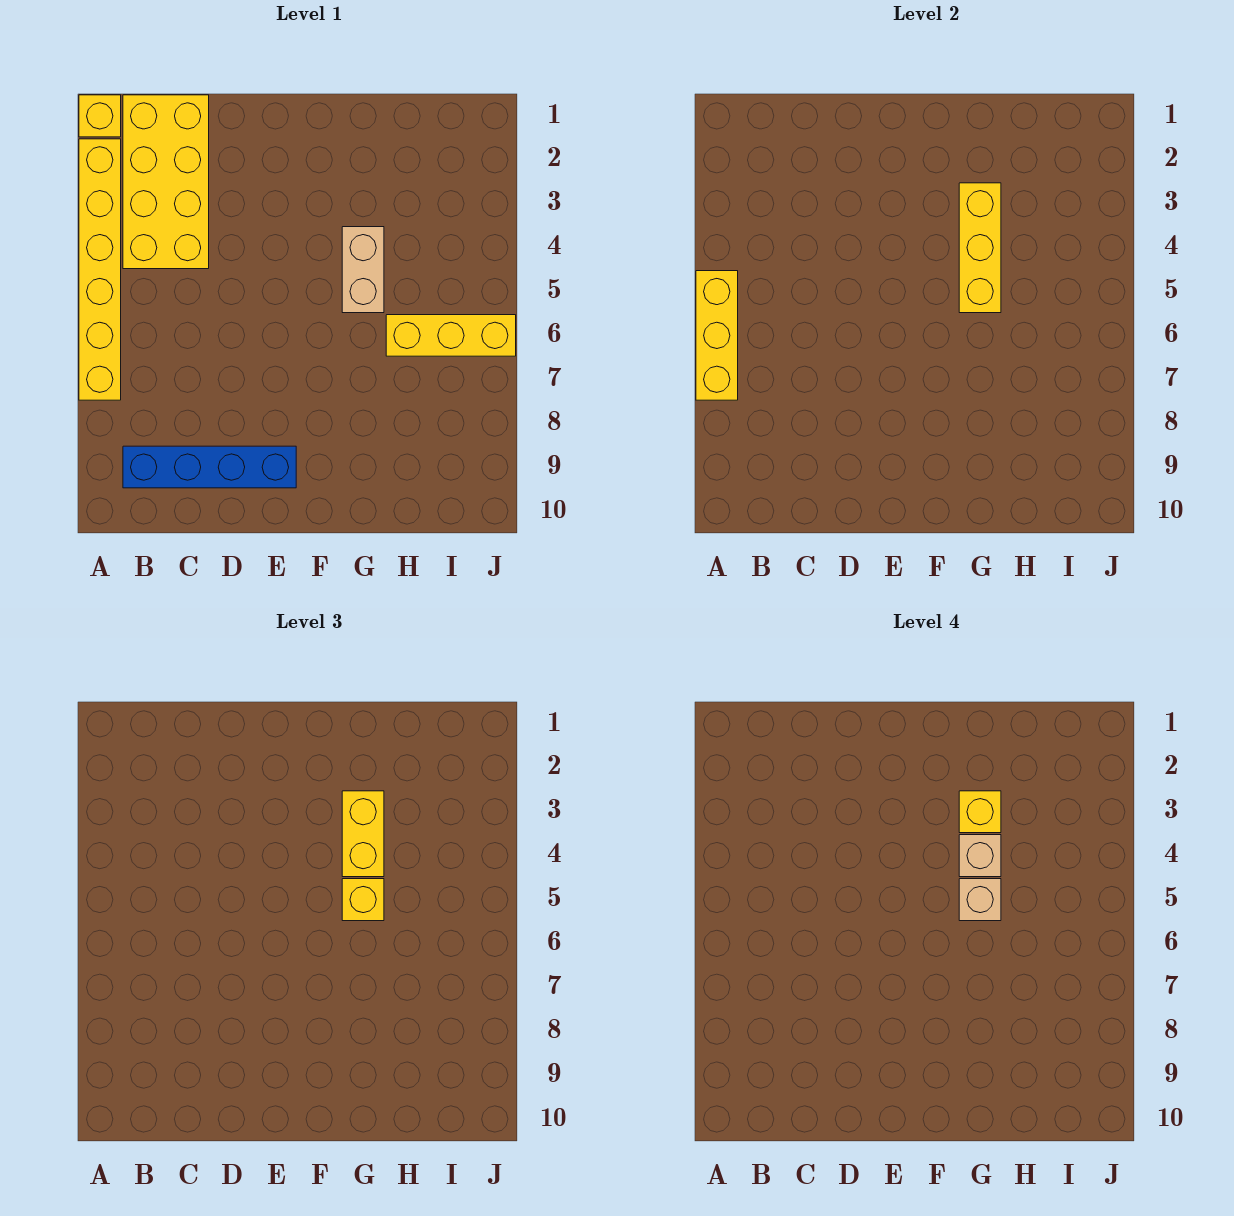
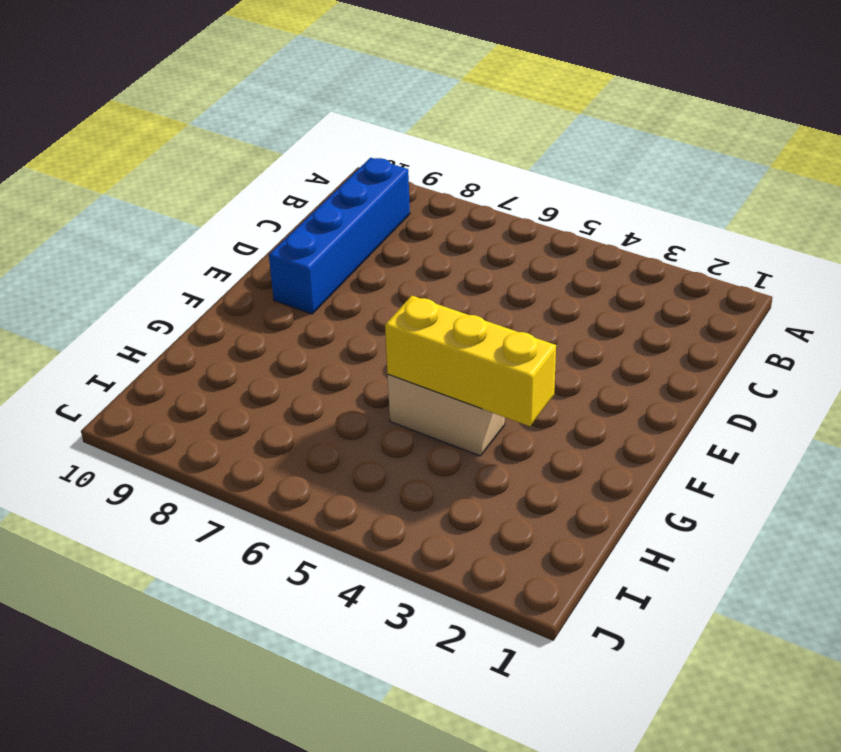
none -> yellow 1x1 brick [79,95,121,137]
none -> yellow 1x6 brick [79,139,121,400]
none -> yellow 2x4 brick [123,95,209,269]

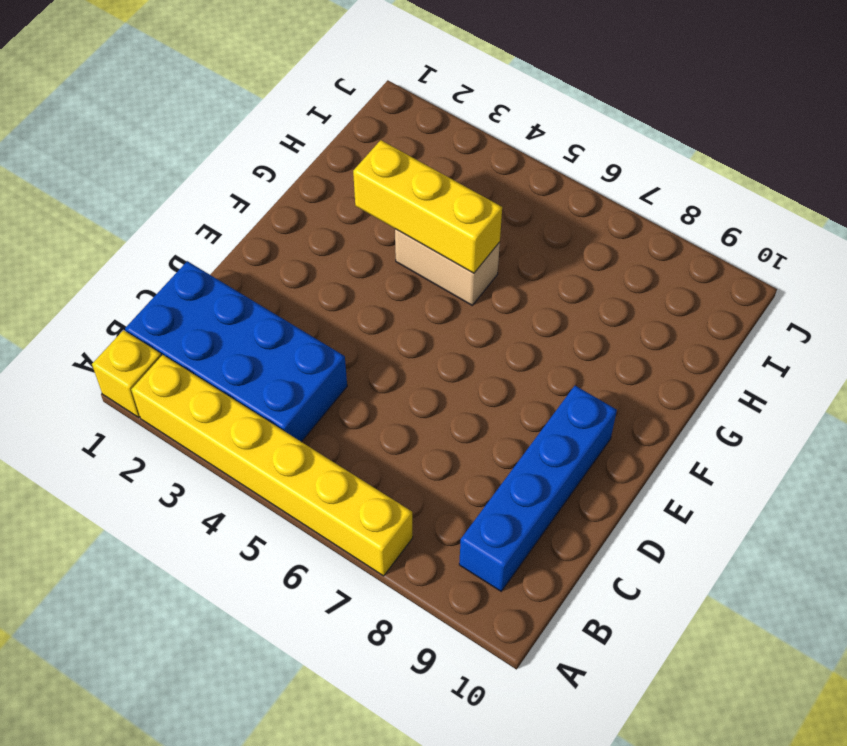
blue 2x4 brick [125,261,347,442] -> yellow 2x4 brick [123,95,209,269]
none -> yellow 1x3 brick [386,315,516,356]
none -> yellow 1x3 brick [696,271,738,400]
none -> yellow 1x2 brick [342,791,384,877]

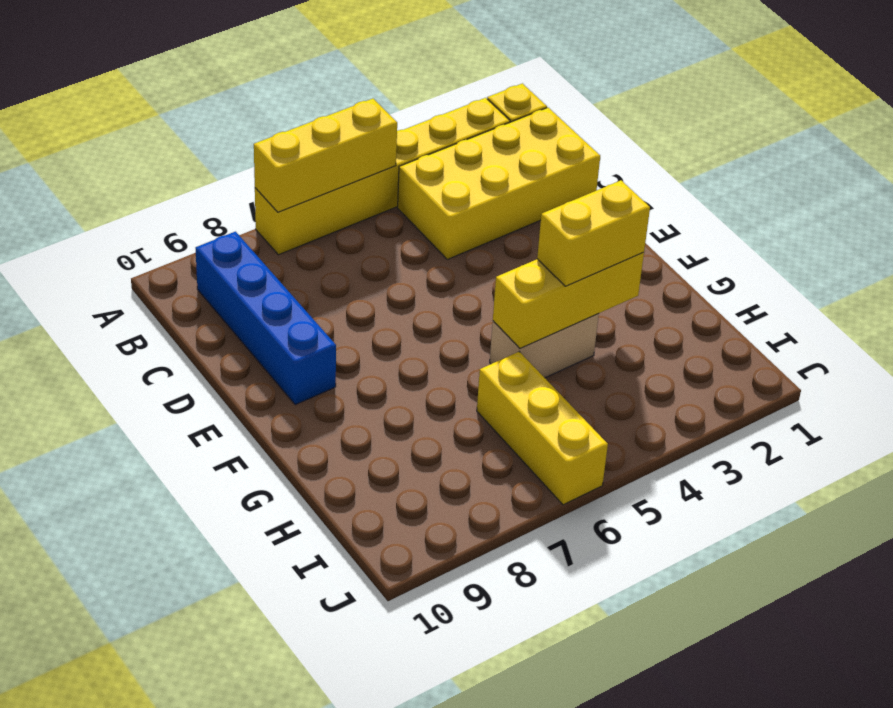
none -> yellow 1x1 brick [342,879,384,921]
none -> yellow 1x1 brick [959,791,1001,833]
none -> tan 1x1 brick [959,835,1001,877]

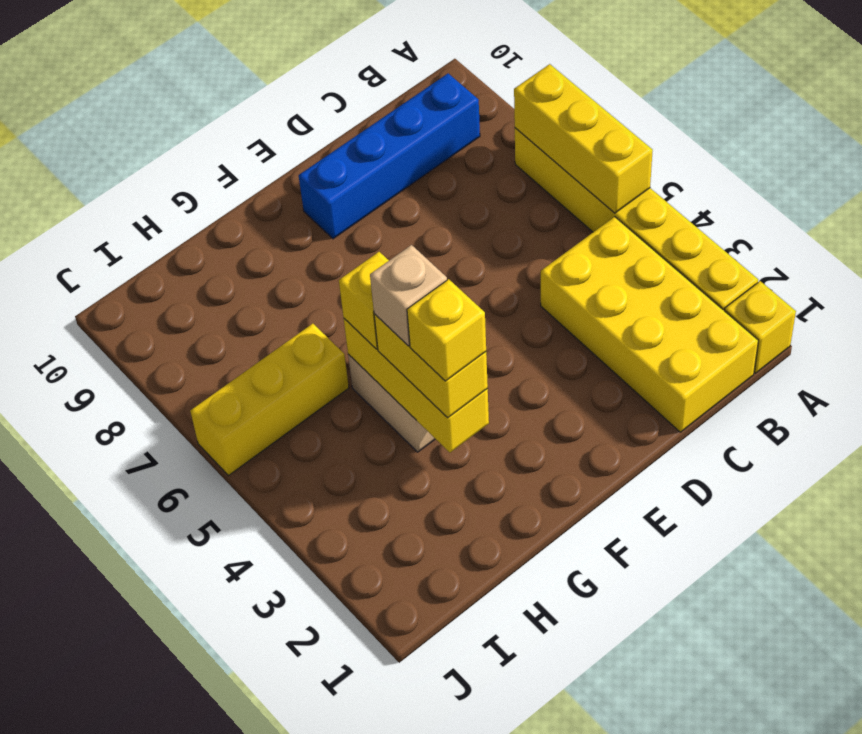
none -> tan 1x1 brick [959,879,1001,921]

